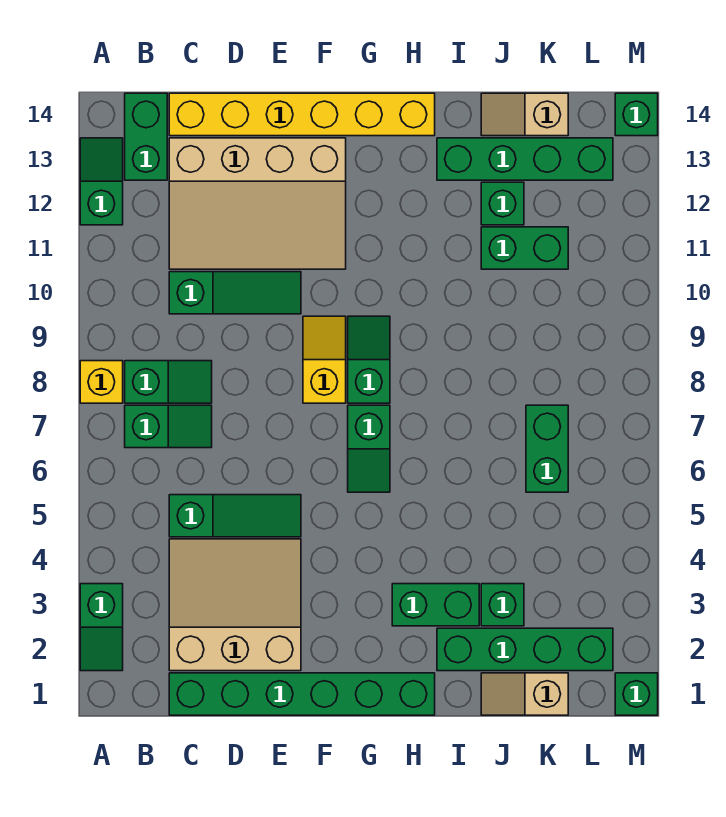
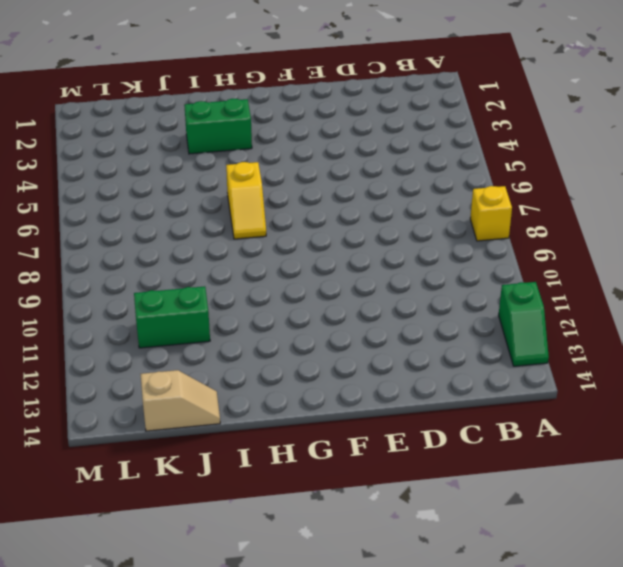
yellow 1x2 slope [226,162,266,239] -> yellow 1x2 slope moved to [303,316,346,403]
none -> green 1x2 slope [80,584,123,671]
none -> green 1x2 slope [125,405,212,448]
none -> green 1x2 slope [125,361,212,403]

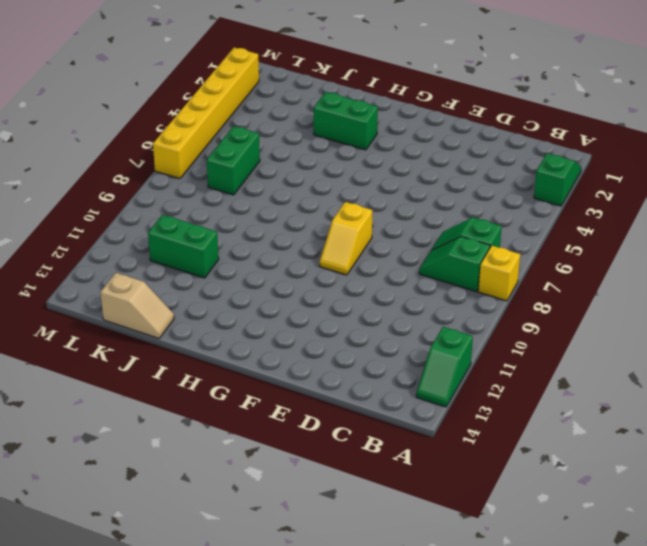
yellow 1x6 brick [153,47,259,179] -> yellow 1x6 brick turned to [169,93,435,136]
none -> green 1x2 brick [125,93,167,180]
none -> green 1x6 brick [169,673,435,715]
none -> tan 3x3 slope [169,539,301,671]

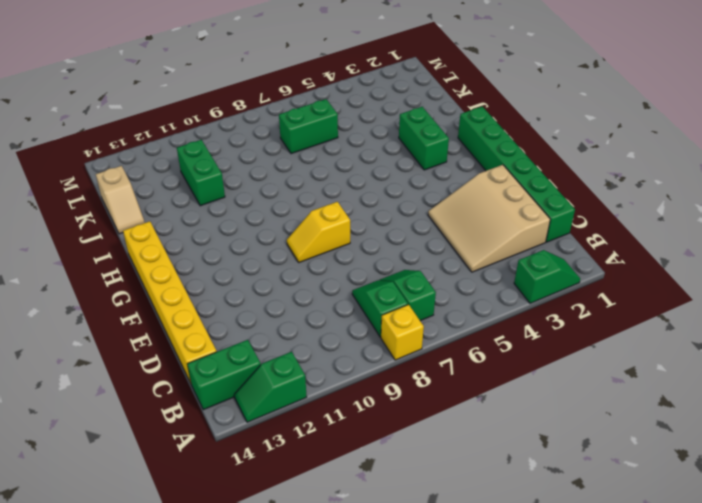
none -> green 1x3 slope [169,495,301,537]
none -> green 1x3 slope [169,272,301,314]
none -> tan 3x4 slope [169,138,346,269]

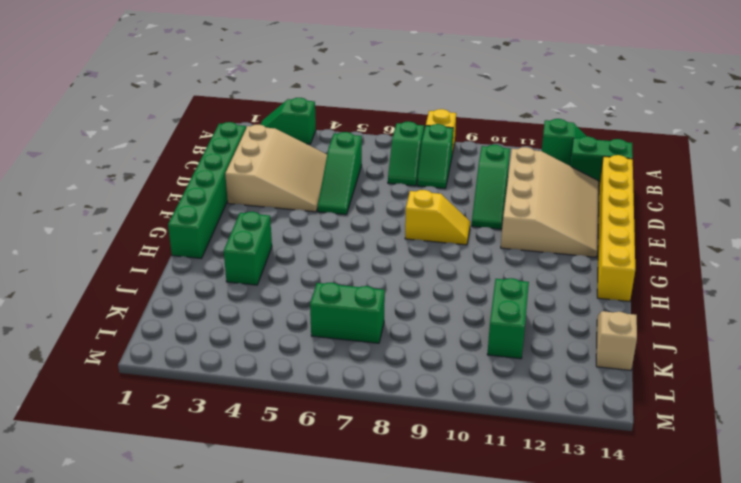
tan 3x4 slope [501,147,598,257] -> tan 3x4 slope turned to [169,138,346,269]
none -> green 1x2 slope [348,405,390,492]
none -> green 1x2 slope [348,316,390,403]
none -> green 1x4 brick [437,628,613,671]

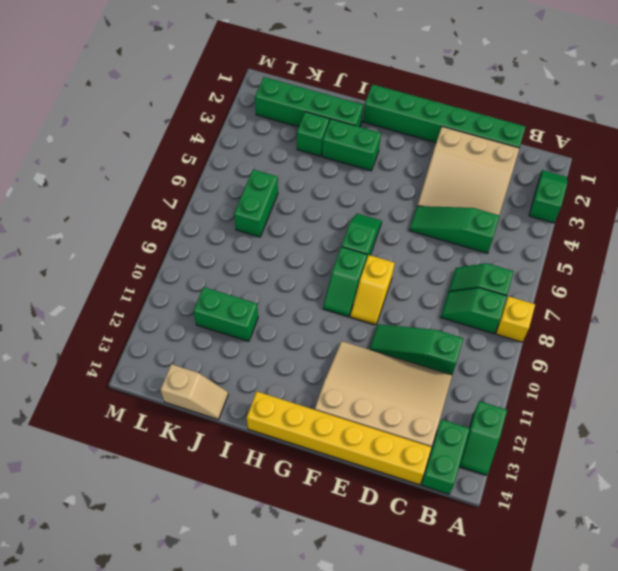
none -> green 1x4 brick [437,138,613,180]
none -> tan 1x2 slope [481,673,568,715]
none -> green 1x1 brick [481,182,524,225]

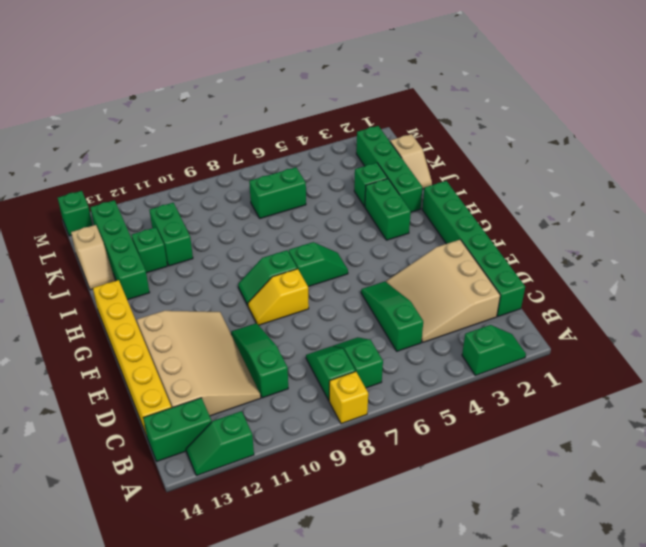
none -> green 1x1 brick [615,673,658,715]

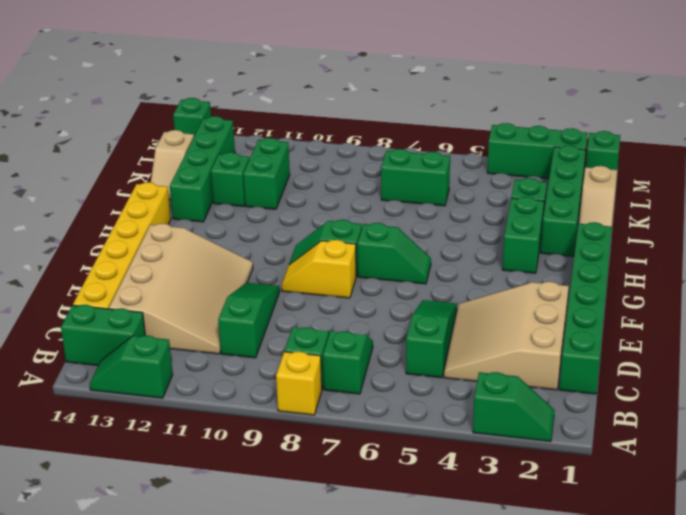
green 1x3 brick [487,123,588,179] -> none

